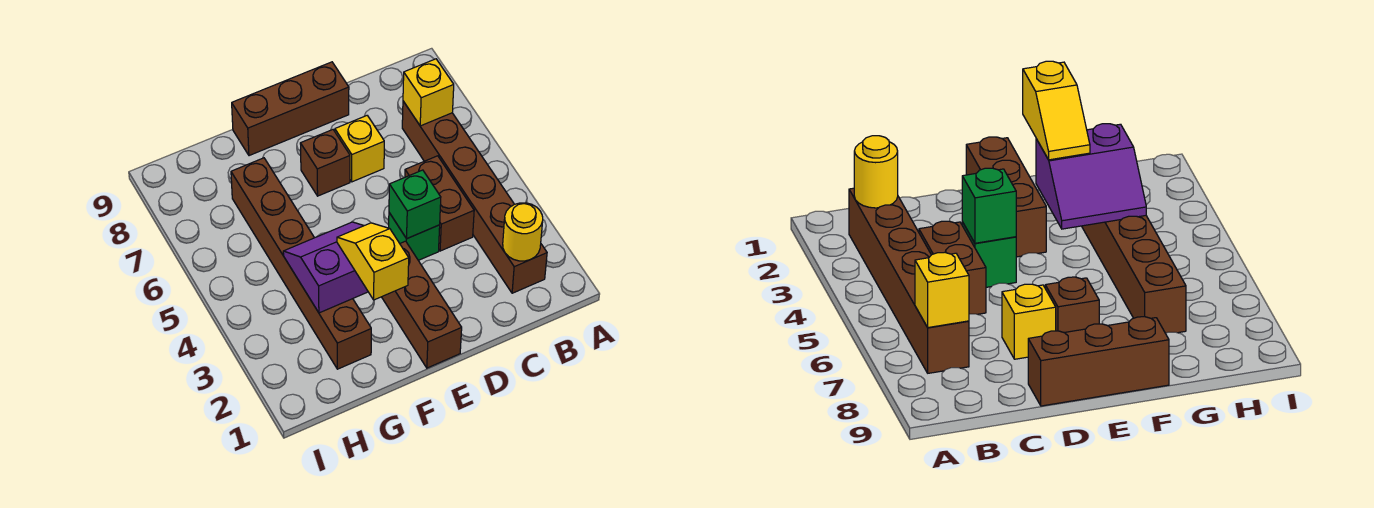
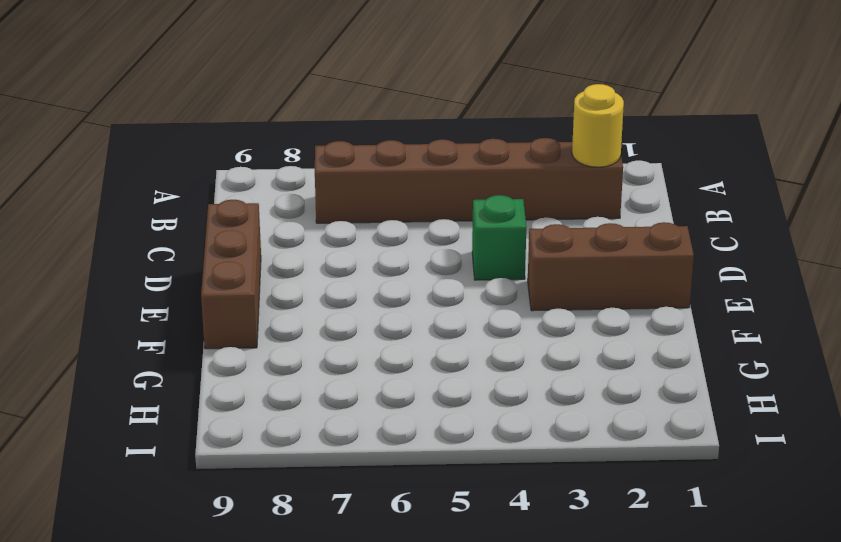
none -> brown 1x2 brick [405,156,474,251]
none -> yellow 1x1 brick [335,116,384,182]
none -> brown 1x1 brick [300,130,350,196]

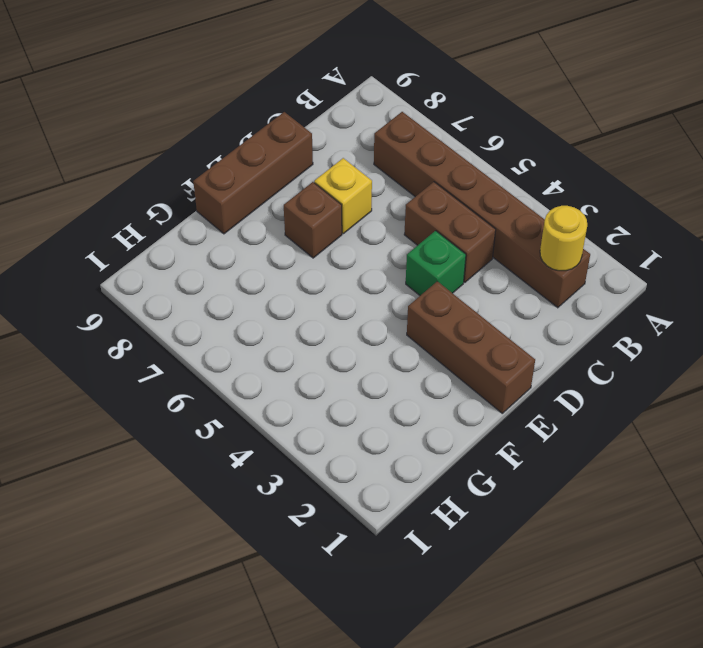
none -> brown 1x6 brick [231,158,371,369]
none -> yellow 1x1 brick [403,59,454,126]
none -> green 1x1 brick [389,170,441,239]

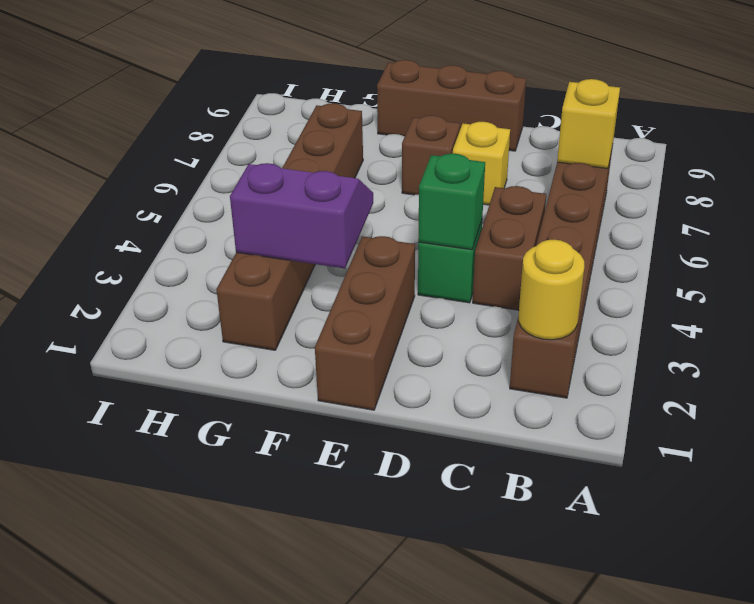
none -> yellow 1x2 slope [337,223,409,300]

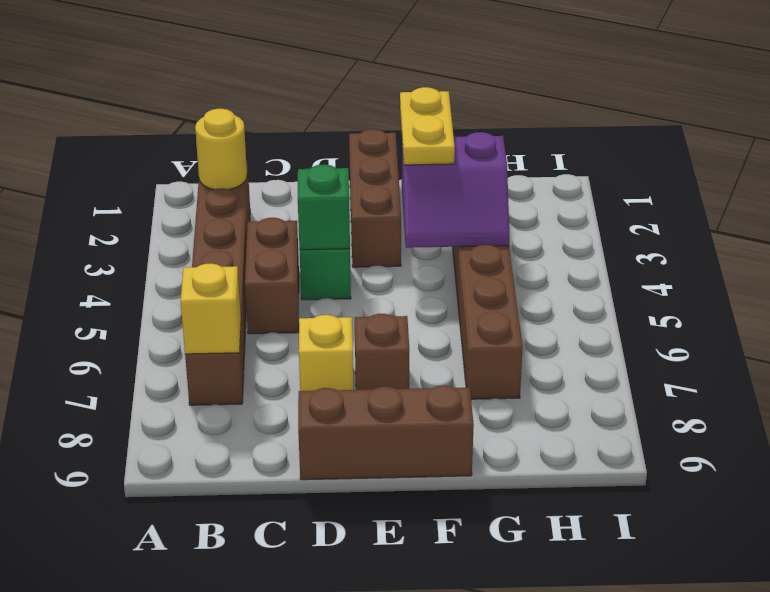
yellow 1x2 plate [400,87,455,165] -> yellow 1x2 slope [337,223,409,300]

